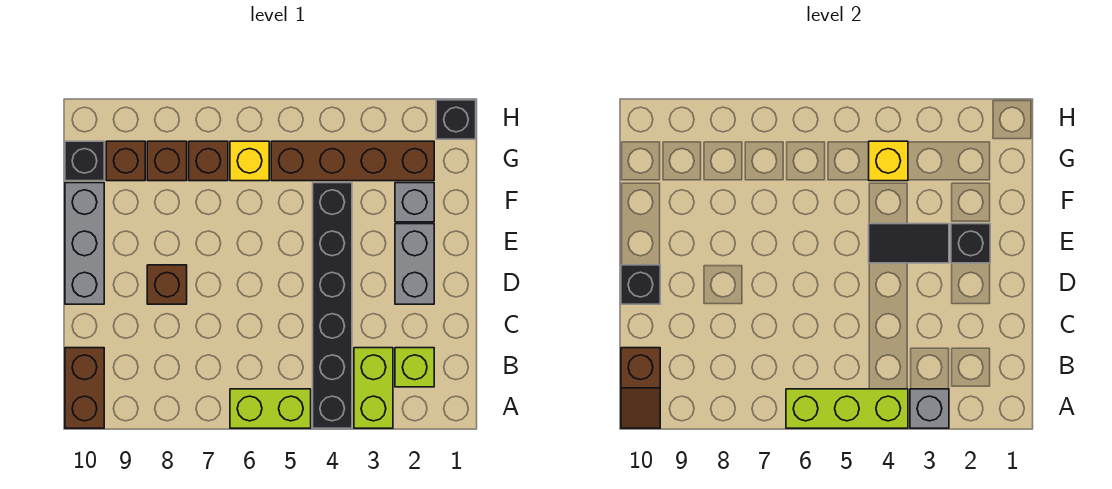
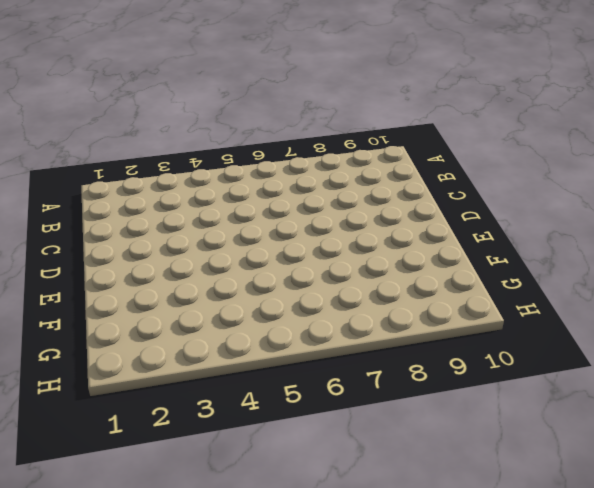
none -> lime 1x2 brick [354,348,393,428]
none -> black 1x6 brick [313,183,352,428]
none -> lime 1x2 brick [230,389,311,428]

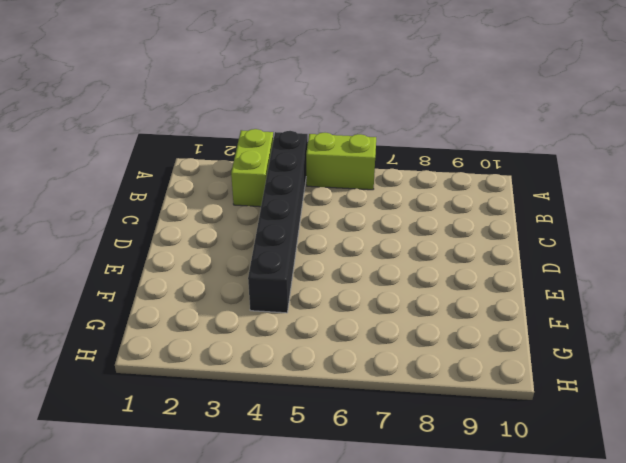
none -> brown 1x2 brick [65,348,104,428]
none -> lime 1x1 brick [395,348,434,387]
none -> grey 1x2 brick [395,224,434,304]

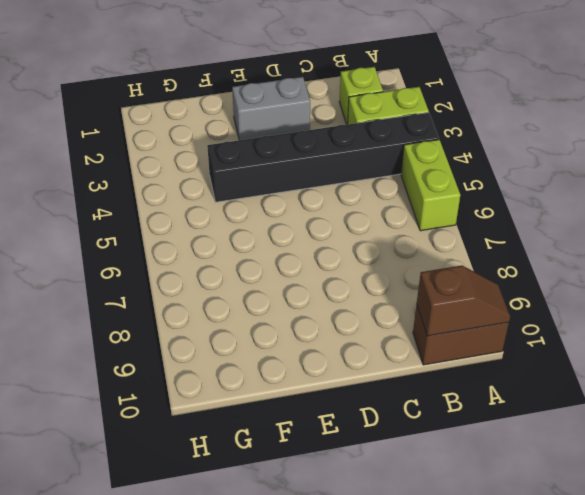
none -> brown 1x1 brick [147,265,187,304]
none -> grey 1x3 brick [65,183,104,304]
none -> grey 1x1 brick [395,183,434,222]

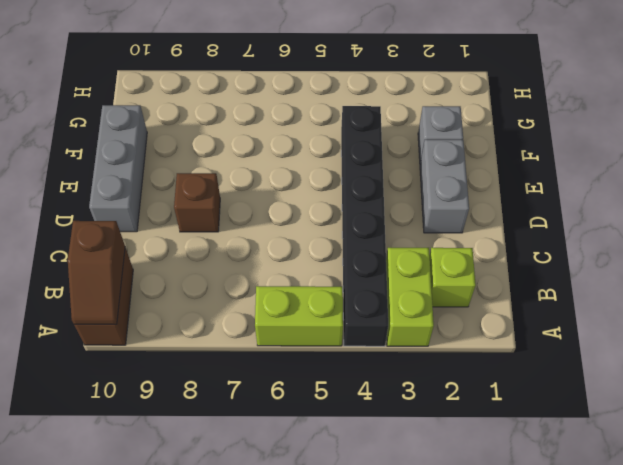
none -> brown 1x4 brick [271,141,434,181]
none -> yellow 1x1 brick [230,141,269,181]
none -> brown 1x1 brick [189,141,228,181]

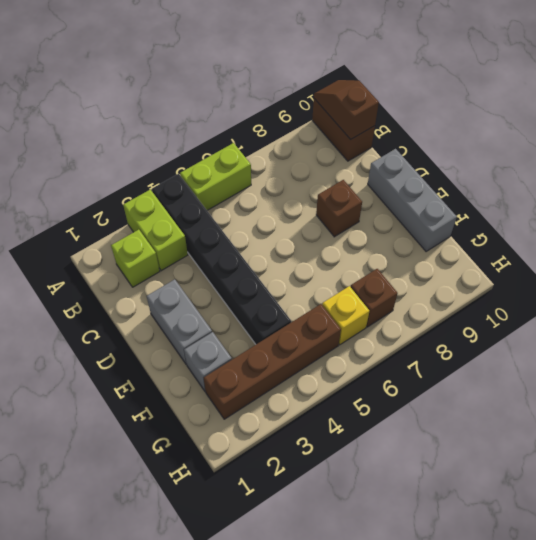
none -> brown 1x1 brick [147,141,187,181]
none -> brown 1x1 brick [106,141,145,181]
none -> black 1x1 brick [65,141,104,181]

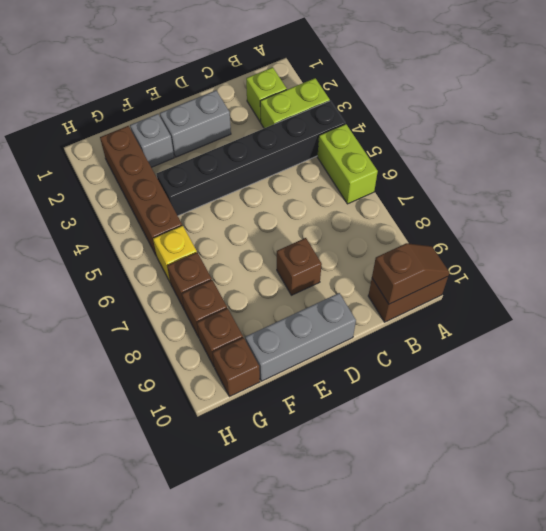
brown 1x1 brick [213,338,260,397] -> black 1x1 brick [65,141,104,181]
none -> black 1x1 brick [436,100,476,139]
none -> grey 1x1 brick [910,389,949,428]
none -> lime 1x3 brick [786,389,908,428]

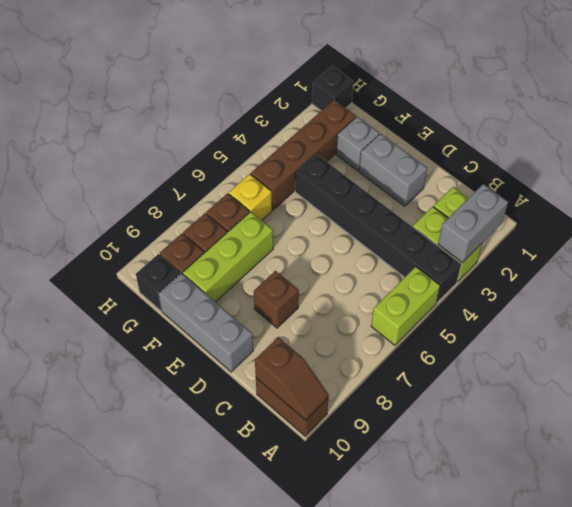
grey 1x2 brick [438,184,508,263] -> grey 1x1 brick [910,389,949,428]
lime 1x3 brick [183,212,273,302] -> lime 1x3 brick moved to [786,389,908,428]
none -> black 1x1 brick [621,265,660,304]
none -> black 1x1 brick [951,224,990,263]
none -> black 1x2 tile [869,224,949,263]

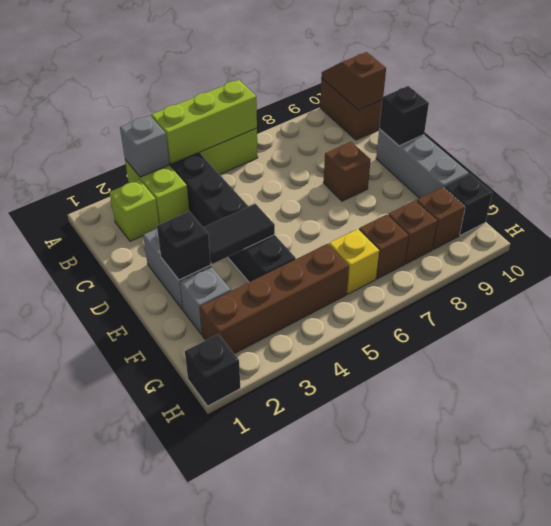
none -> yellow 1x1 brick [869,141,908,181]

